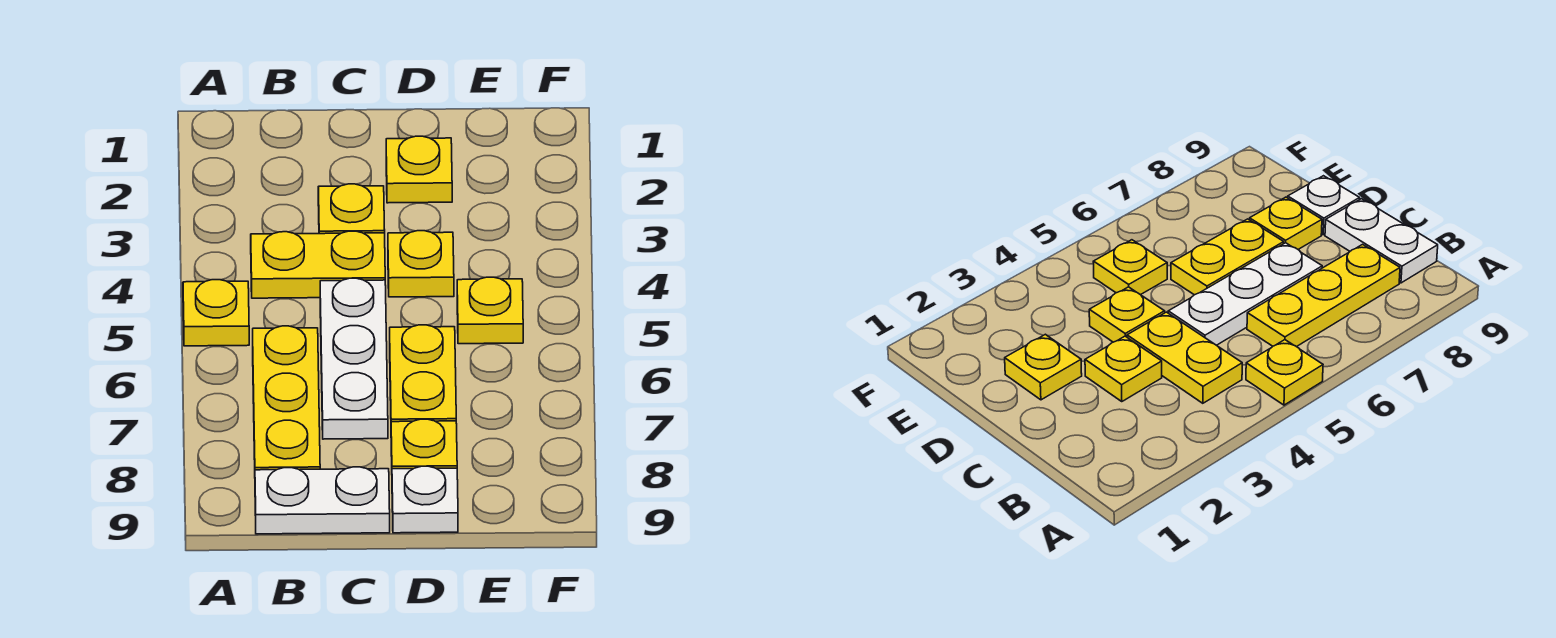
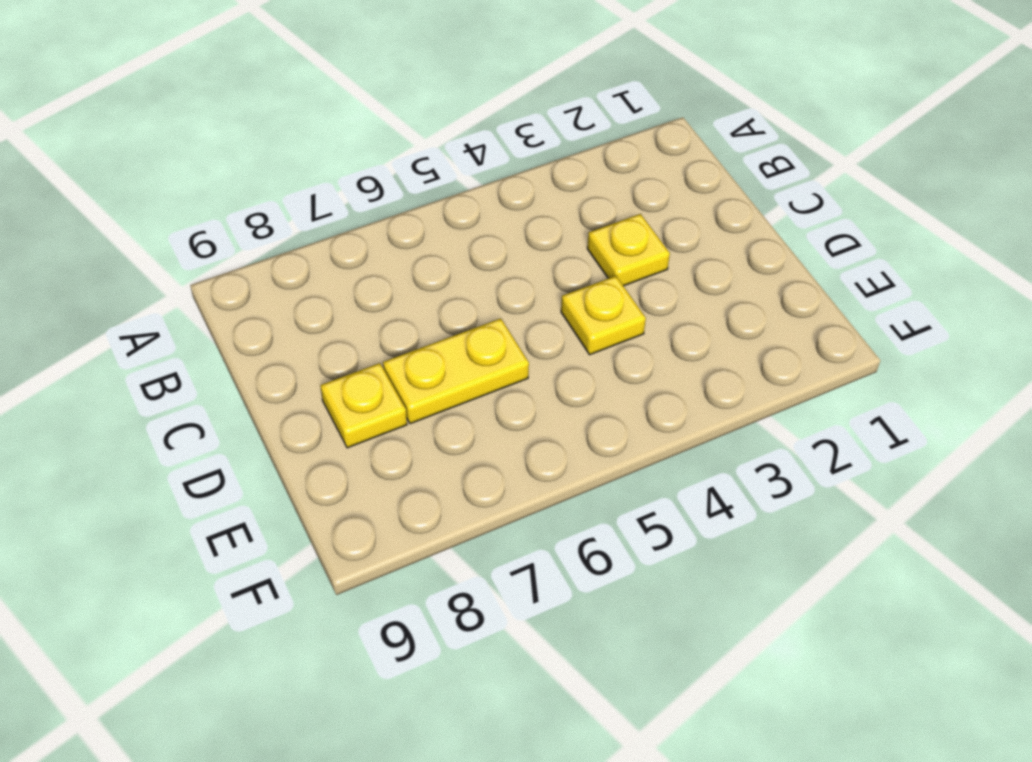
none -> yellow 1x1 plate [183,280,249,346]
none -> yellow 1x2 plate [251,231,385,298]
none -> yellow 1x3 plate [253,326,320,470]

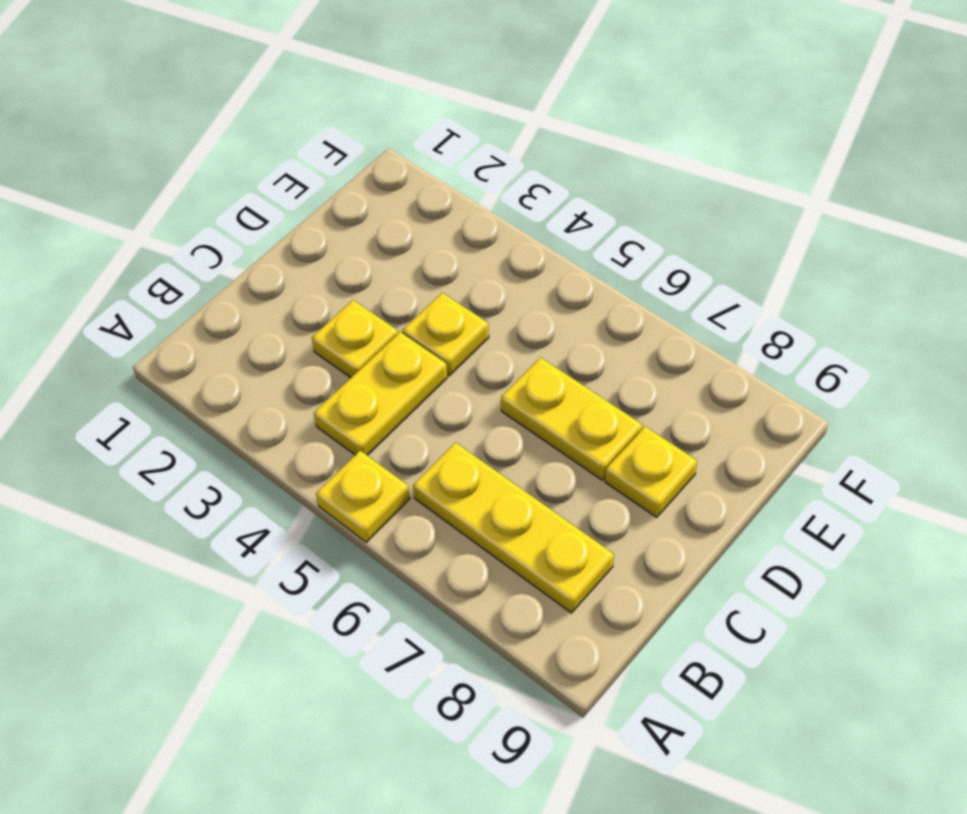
none -> white 1x2 plate [255,467,390,534]
none -> white 1x3 plate [320,278,388,439]
none -> yellow 1x1 plate [386,136,452,203]

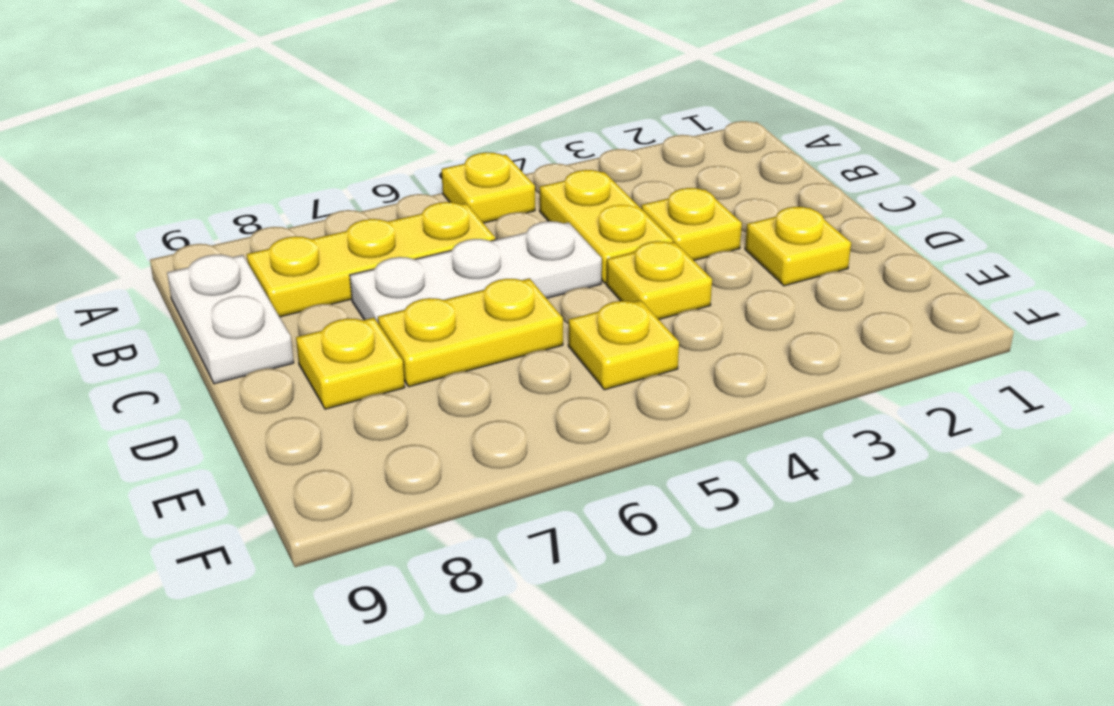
none -> white 1x1 plate [392,466,458,533]

